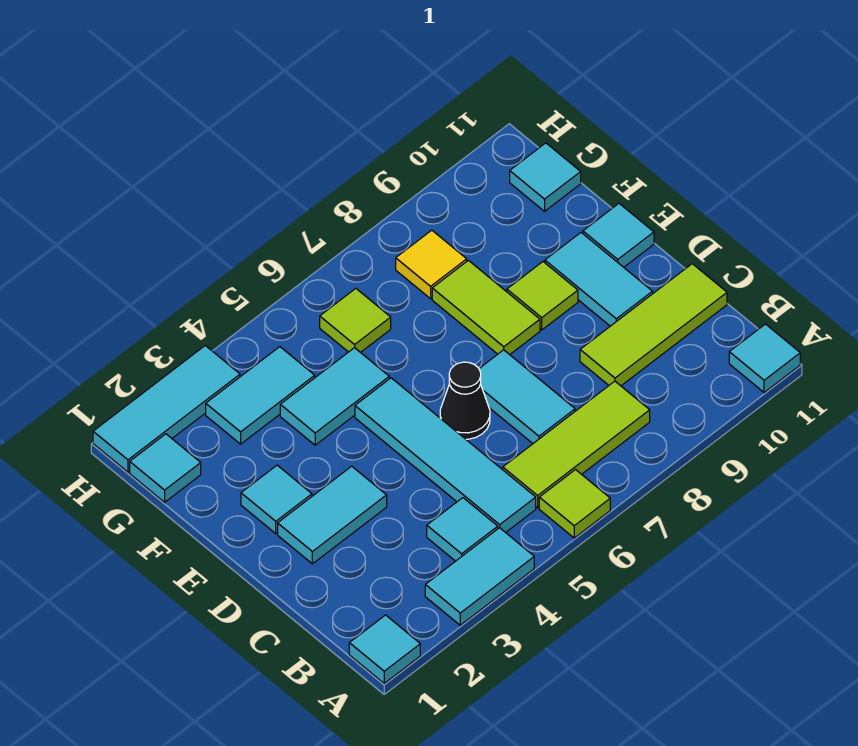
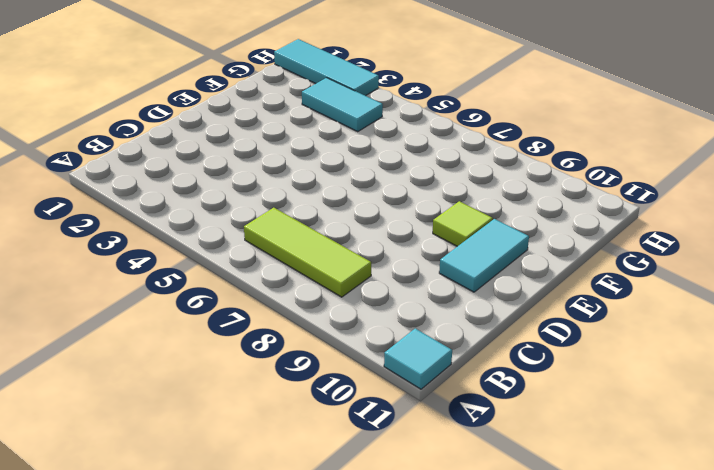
none -> cyan 1x1 tile [349,615,420,683]
none -> cyan 1x2 tile [425,528,534,625]
none -> lime 1x1 tile [539,470,610,538]

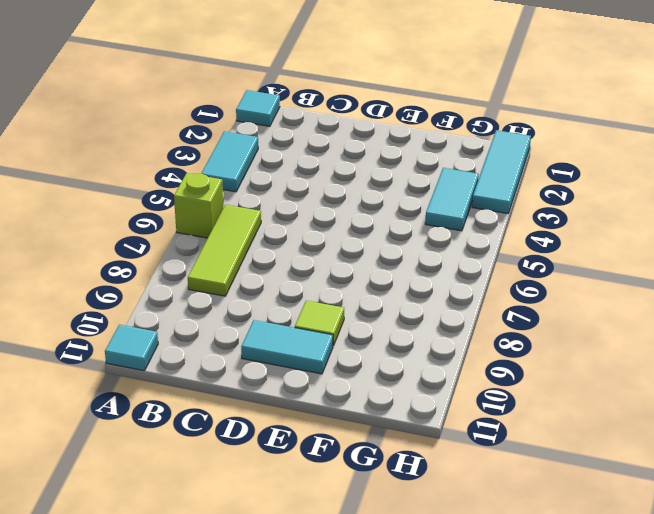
lime 1x1 brick [174,173,223,238] -> lime 1x1 tile [539,470,610,538]
none -> cyan 1x1 tile [427,498,498,561]
none -> cyan 1x4 tile [355,378,536,533]
none -> cyan 1x2 tile [479,350,575,443]

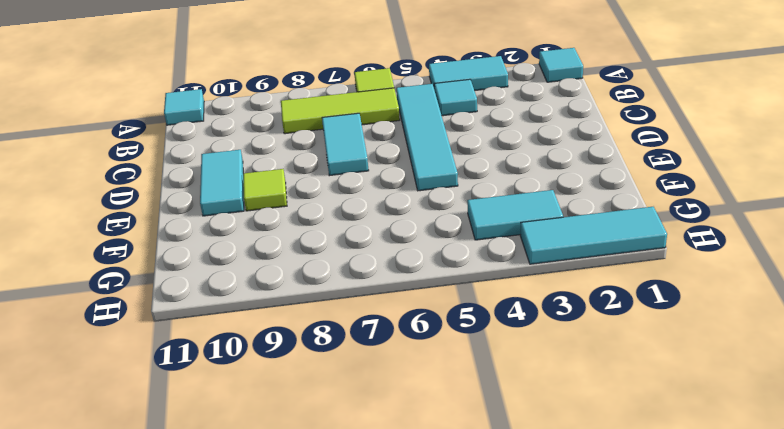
none -> lime 1x3 tile [580,264,727,386]
none -> cyan 1x2 tile [278,466,387,564]
none -> black 1x1 cone [440,362,490,439]

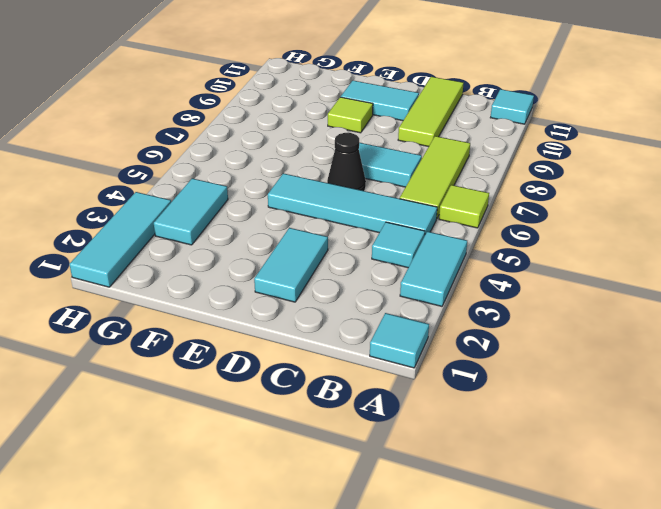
none -> cyan 1x1 tile [241,465,312,534]
none -> lime 1x2 tile [432,260,540,355]
none -> cyan 1x1 tile [583,204,654,267]

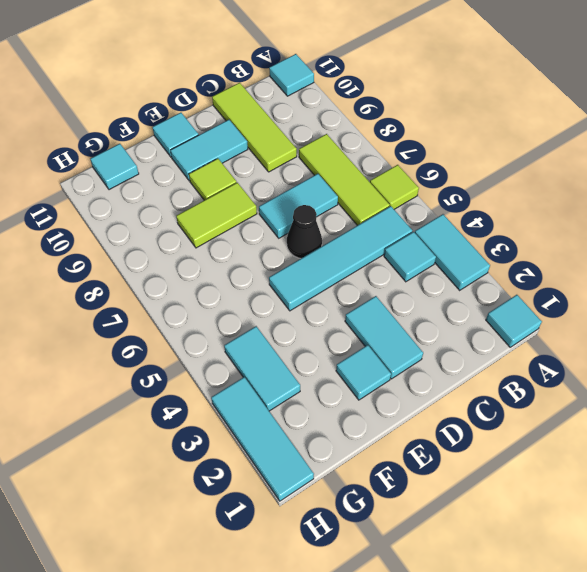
none -> cyan 1x2 tile [280,348,389,445]
none -> cyan 1x1 tile [130,434,201,502]
none -> lime 1x1 tile [320,289,391,353]

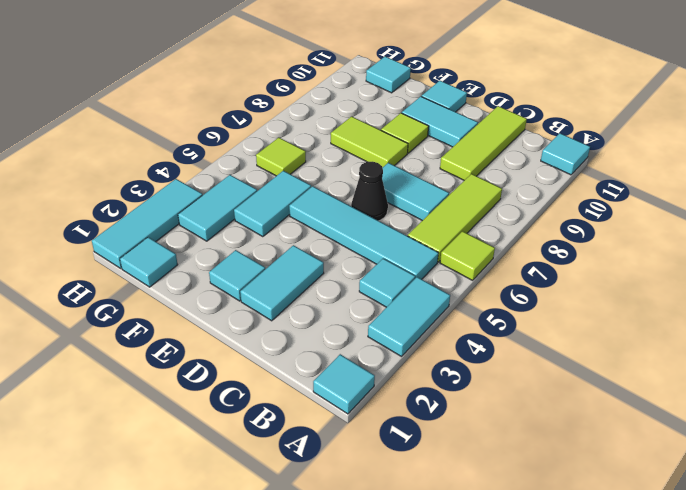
none -> yellow 1x1 tile [396,230,467,299]

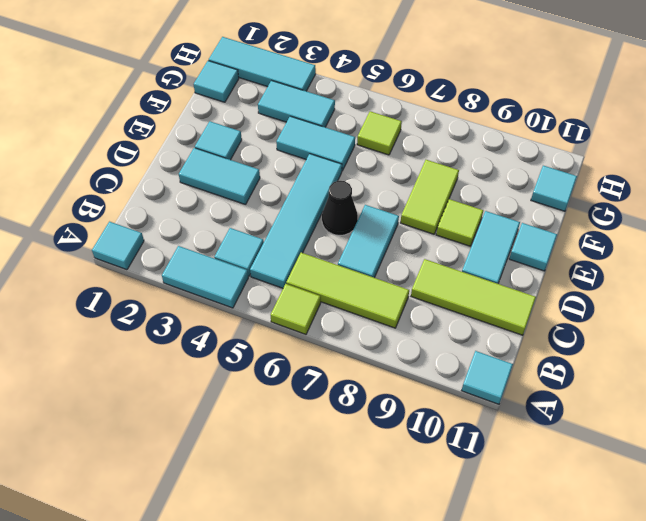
none -> yellow 1x1 tile [396,230,467,299]

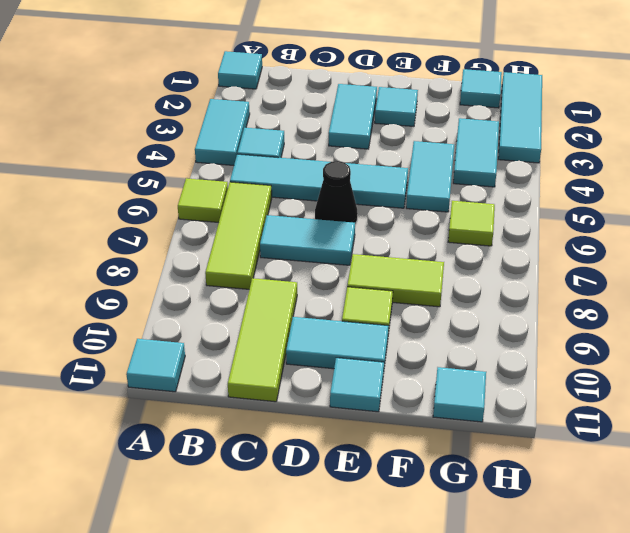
none -> yellow 1x1 tile [396,230,467,299]

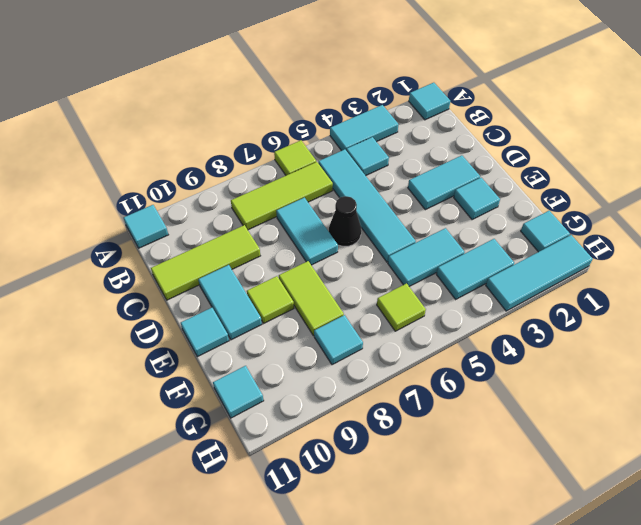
cyan 1x1 tile [314,315,363,365] -> yellow 1x1 tile [396,230,467,299]

